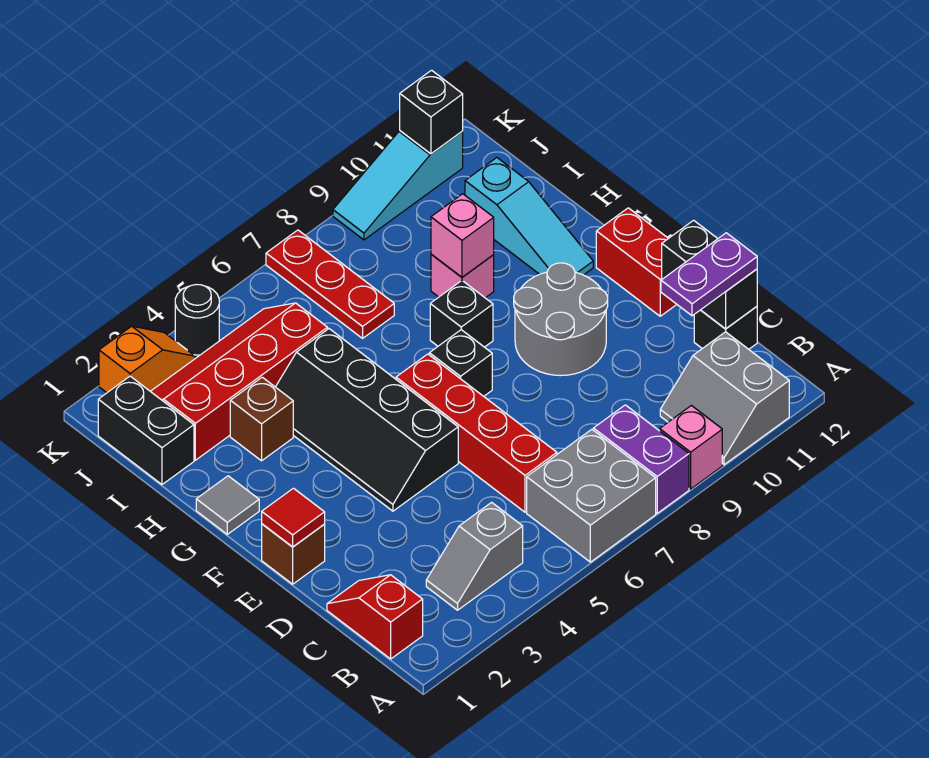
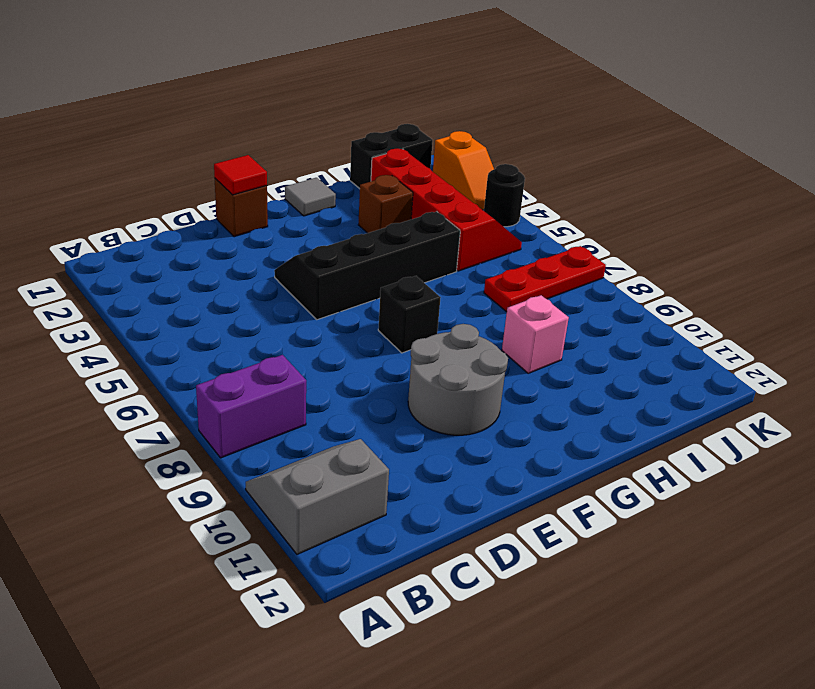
none -> grey 2x2 brick [527,429,656,562]
none -> pink 1x1 brick [660,406,722,489]
none -> red 1x2 slope [327,575,423,659]

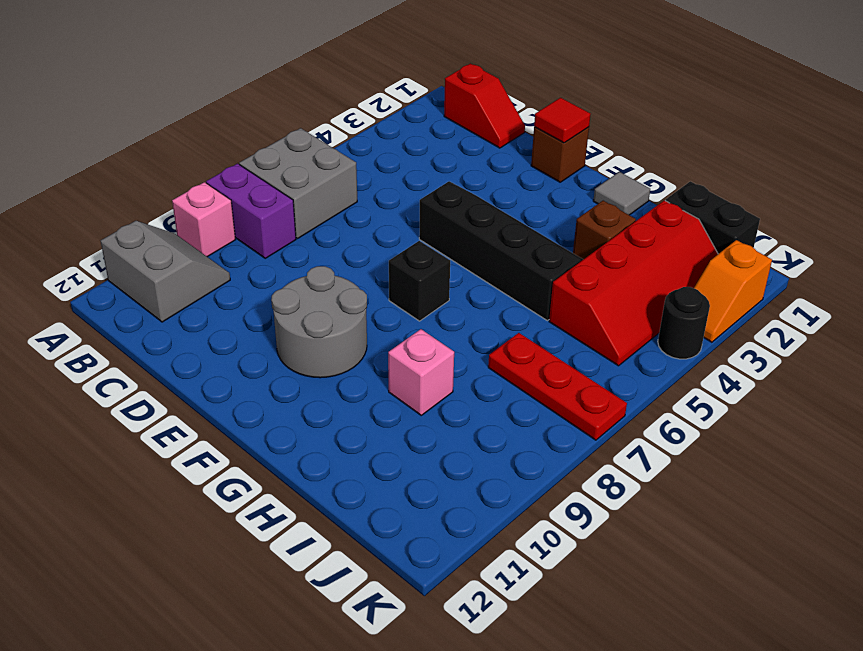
none -> grey 1x2 slope [426,502,523,610]
none -> red 1x4 brick [396,354,557,512]
none -> black 1x1 brick [694,306,757,349]

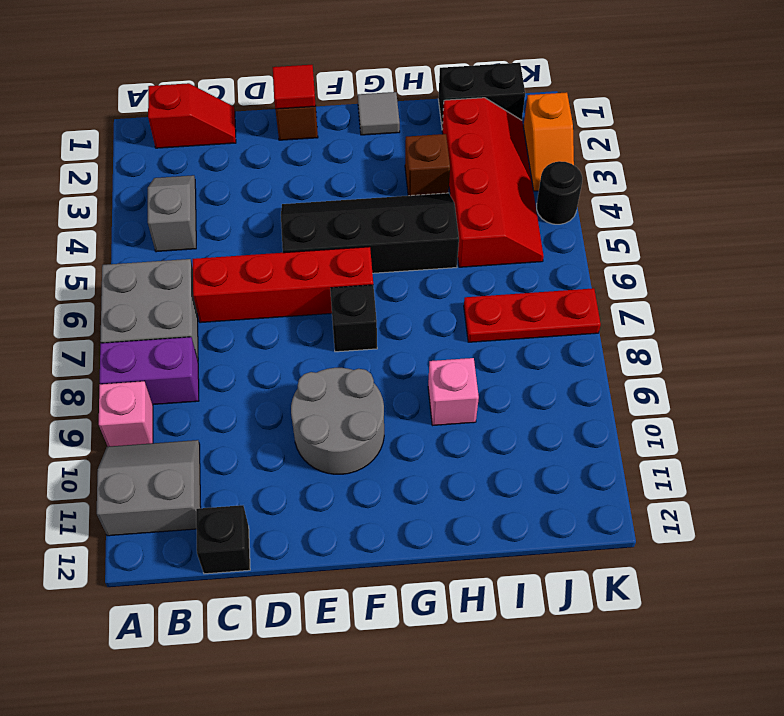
none -> red 1x2 brick [596,208,677,316]
none -> black 1x1 brick [430,281,493,347]
none -> cyan 1x3 slope [465,158,593,275]

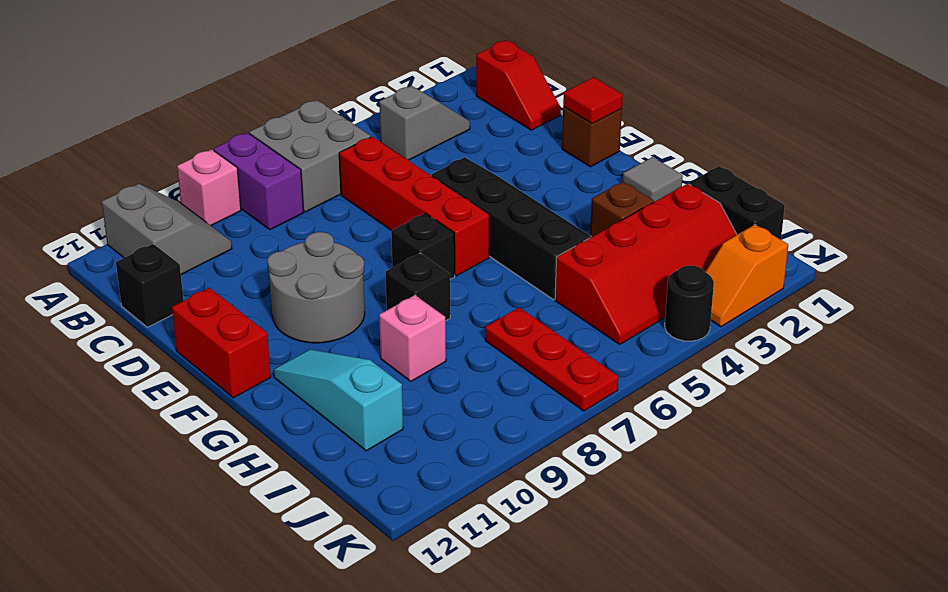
none -> cyan 1x3 slope [333,131,463,240]
none -> black 1x2 brick [662,220,757,329]
none -> pink 1x1 brick [431,194,494,277]

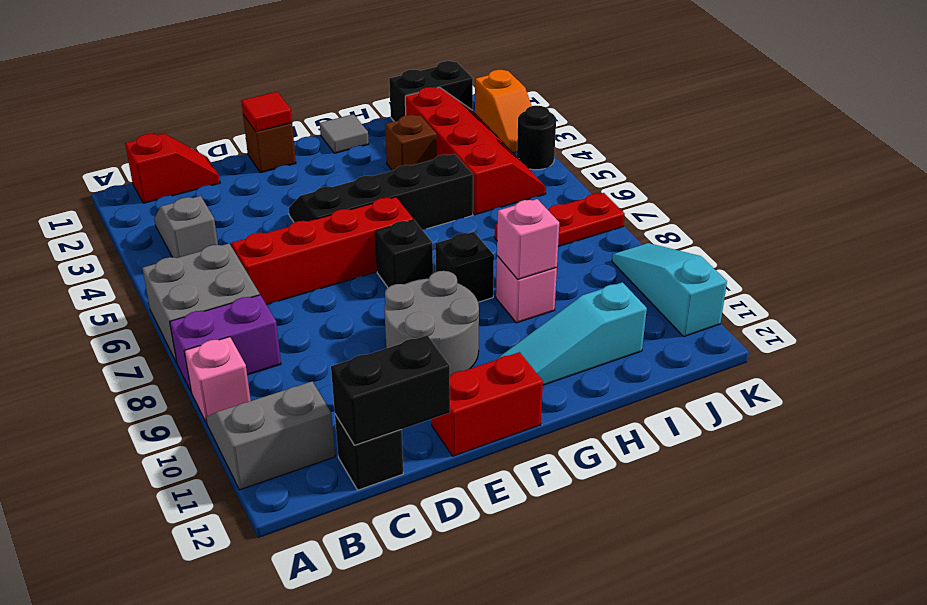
none -> black 1x1 brick [400,70,463,154]
none -> purple 1x2 plate [661,233,757,316]

